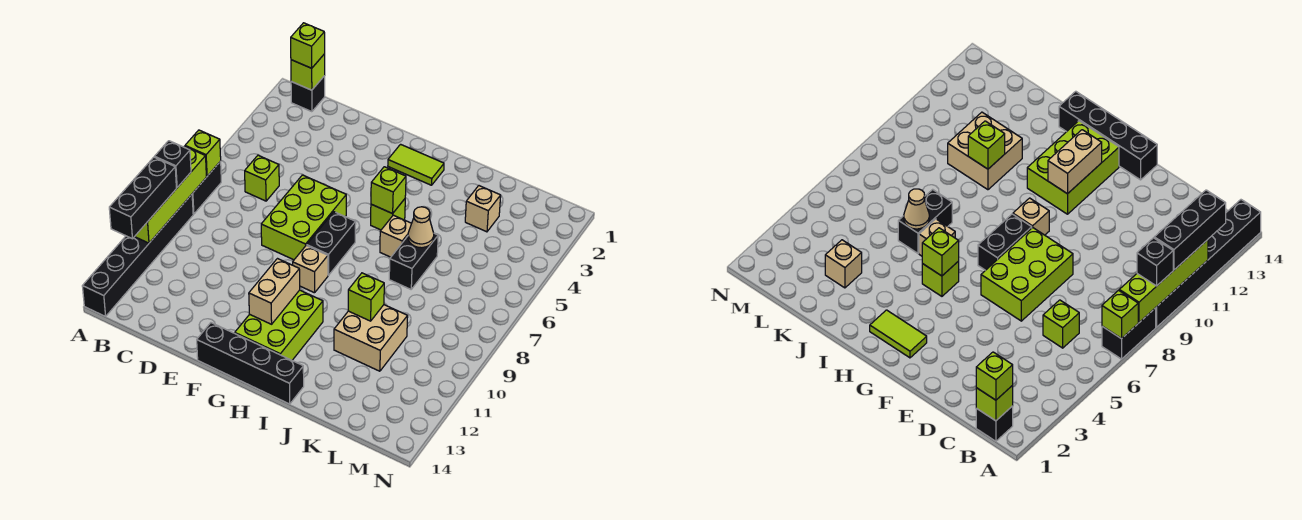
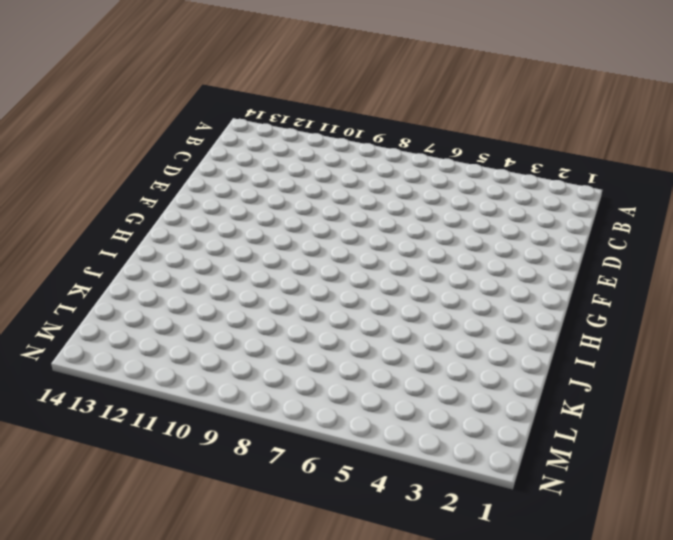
none -> black 1x2 brick [192,161,221,214]
none -> black 1x6 brick [82,194,193,316]
none -> black 1x1 brick [291,76,325,112]

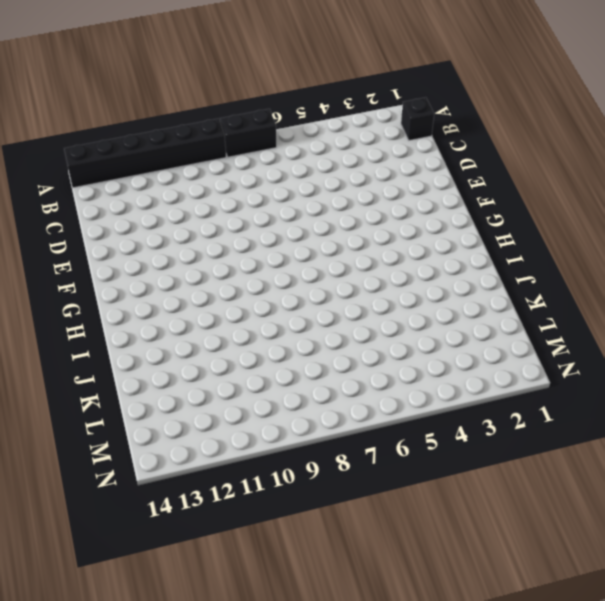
none -> lime 1x1 brick [245,155,279,201]
none -> lime 2x3 brick [261,175,346,260]
none -> black 1x4 brick [197,323,304,404]

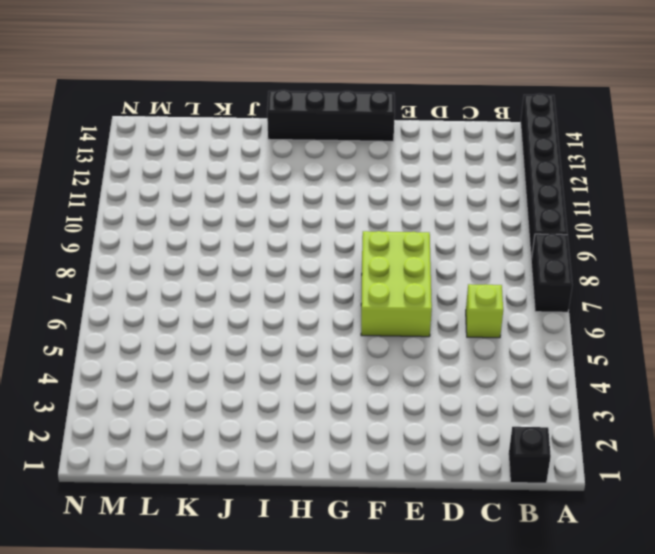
none -> lime 1x2 tile [388,144,444,185]
none -> black 1x2 brick [307,212,356,275]
none -> tan 1x1 brick [293,245,328,293]

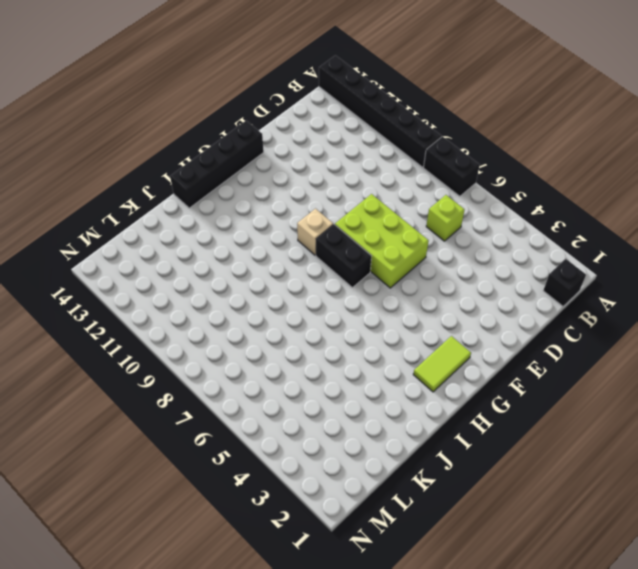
none -> lime 2x3 brick [235,290,323,360]
none -> lime 1x1 brick [371,199,405,230]
none -> tan 1x1 brick [380,215,412,257]

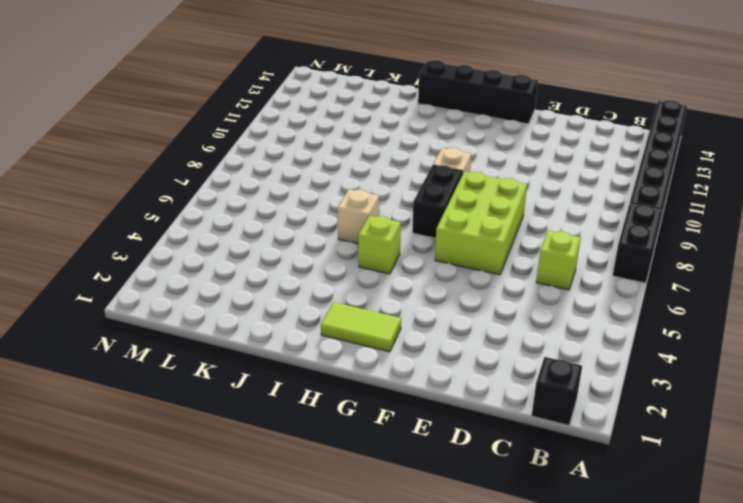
none -> lime 2x3 brick [235,290,323,360]
none -> black 1x2 brick [389,233,438,289]
none -> tan 2x2 brick [334,305,408,371]

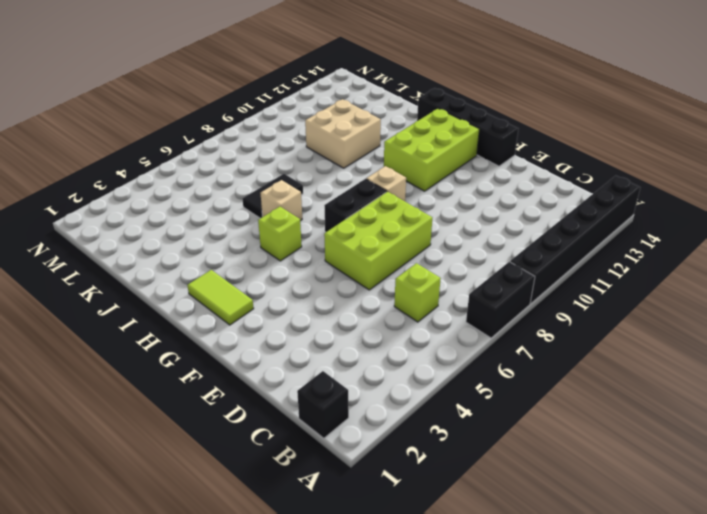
black 1x2 tile [242,174,303,218] -> black 1x2 brick [389,233,438,289]
none -> tan 1x1 brick [465,186,501,232]
none -> lime 1x1 brick [185,130,221,176]
none -> lime 1x4 brick [135,146,206,243]

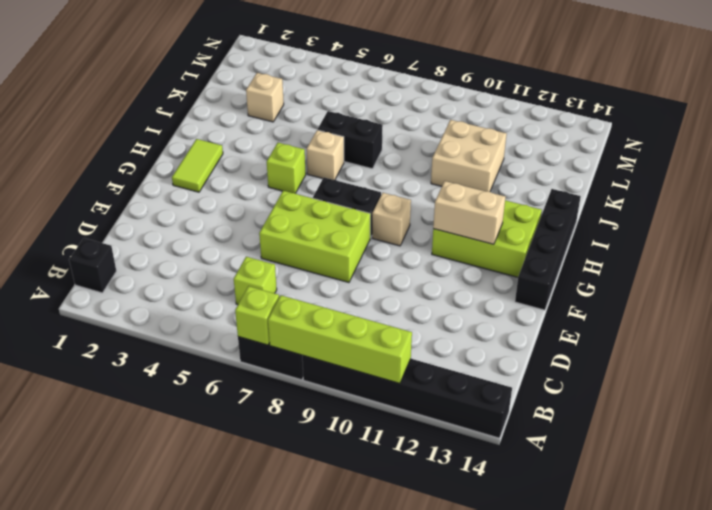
none -> lime 1x1 brick [291,54,325,90]
none -> lime 1x1 brick [371,167,406,214]
none -> tan 1x1 cone [408,207,434,248]

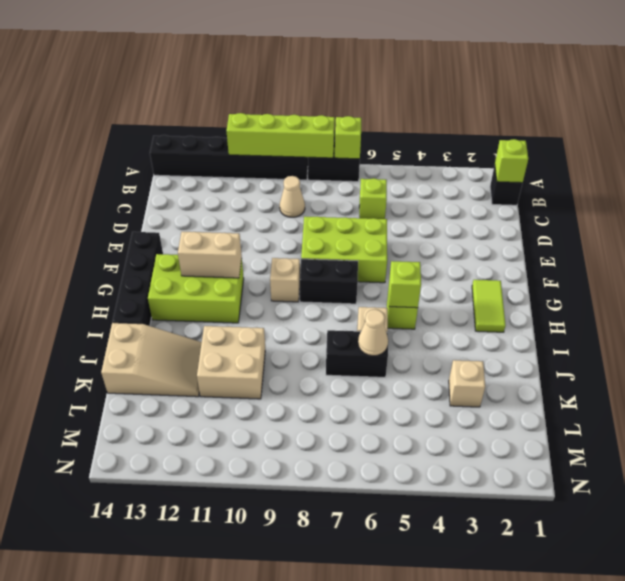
tan 1x1 cone [280,176,305,217] -> none
tan 2x3 slope [101,323,202,397] -> none
none -> lime 1x1 brick [348,273,384,321]
none -> black 1x1 brick [155,141,191,187]
none -> black 1x3 brick [109,157,176,239]

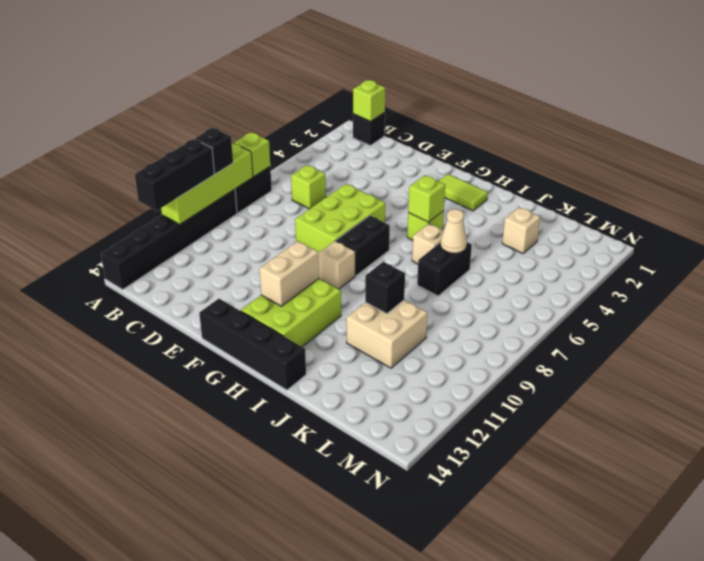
black 1x1 brick [365,262,405,314] -> lime 1x1 brick [348,273,384,321]
none -> lime 1x1 brick [291,23,325,68]

